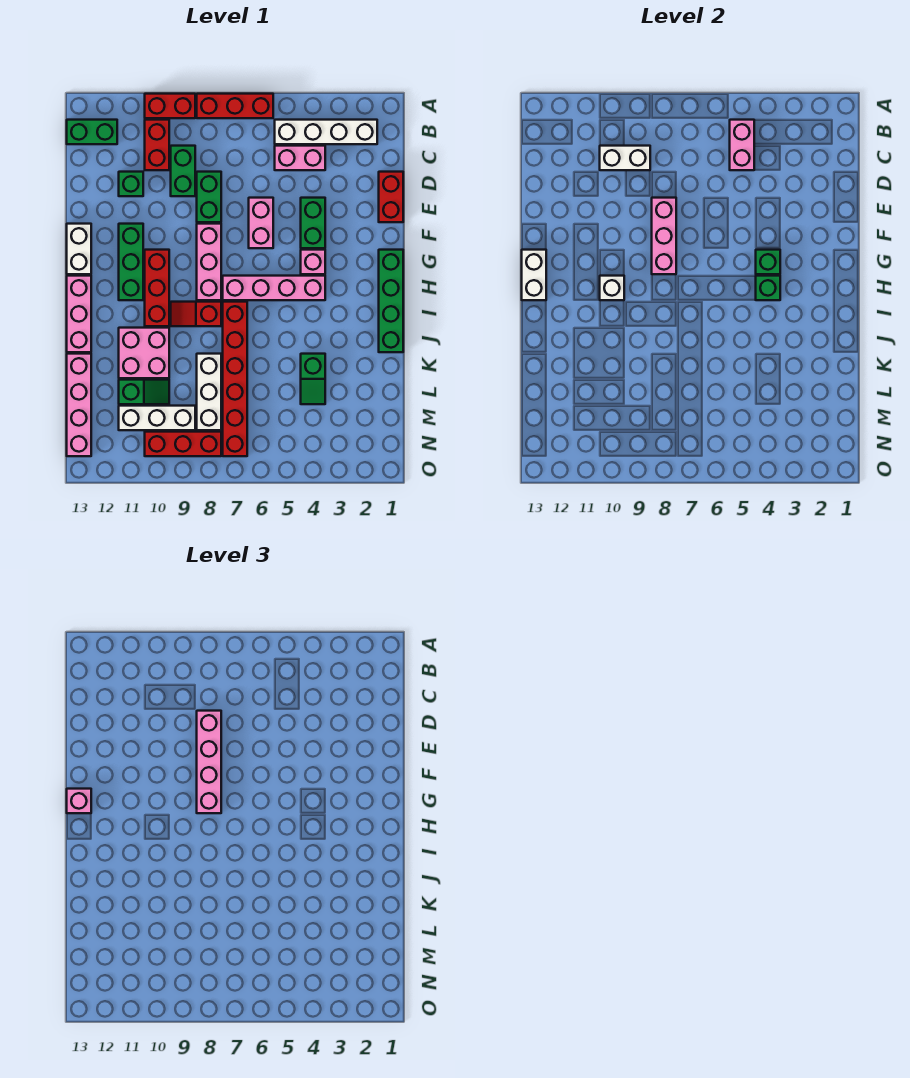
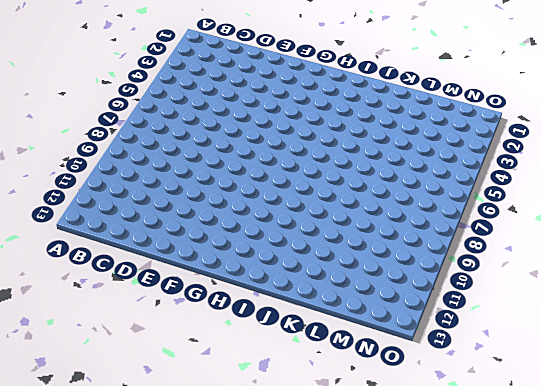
none -> red 1x3 brick [197,94,273,118]
none -> red 1x2 brick [145,94,195,118]
none -> white 1x4 brick [275,120,377,144]
none -> red 1x2 brick [145,120,169,170]

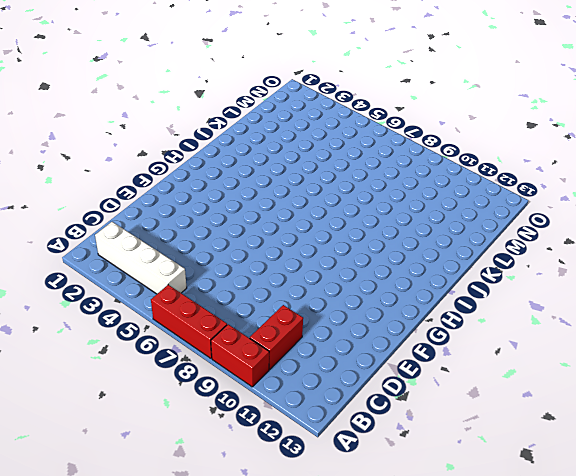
none -> green 1x2 brick [67,120,117,144]
none -> pink 1x2 brick [275,146,325,170]
none -> green 1x2 brick [171,146,195,196]
none -> red 1x2 brick [379,172,403,222]

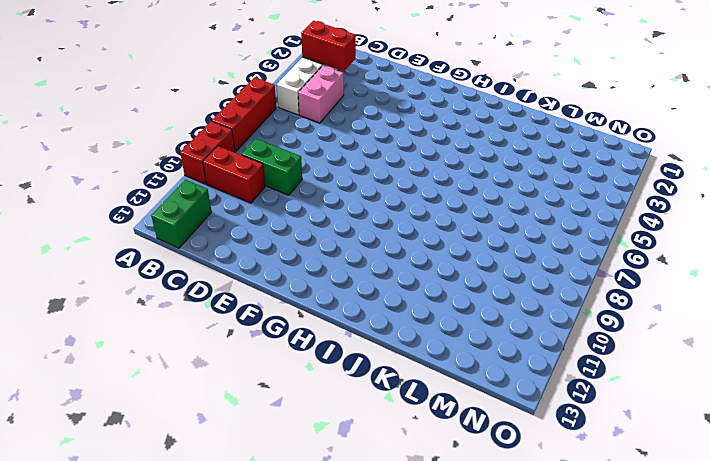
red 1x2 brick [301,21,356,71] -> red 1x2 brick moved to [379,172,403,222]
none -> green 1x2 brick [197,172,221,222]
none -> green 1x1 brick [119,172,143,196]
none -> green 1x2 brick [301,198,325,248]
none -> pink 1x2 brick [249,198,273,248]

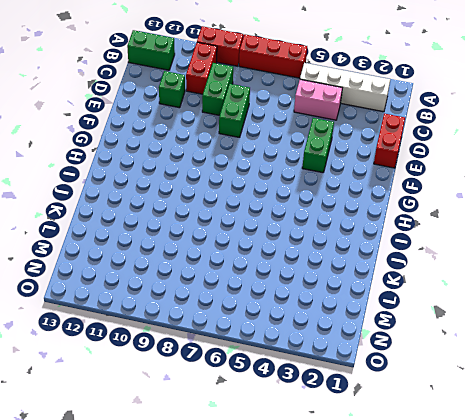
none -> pink 1x2 brick [249,198,273,248]
none -> pink 1x3 brick [197,224,221,300]
none -> green 1x3 brick [119,224,143,300]
none -> white 1x2 brick [67,224,91,274]

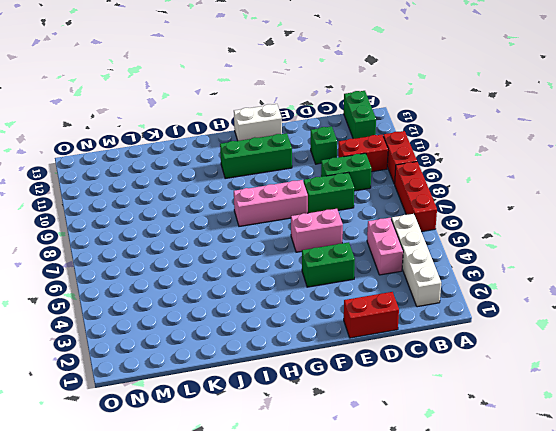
none -> green 1x4 brick [379,250,403,352]
none -> pink 1x1 brick [301,250,325,274]
none -> red 1x3 brick [145,250,169,326]
none -> pink 1x4 brick [223,276,325,300]

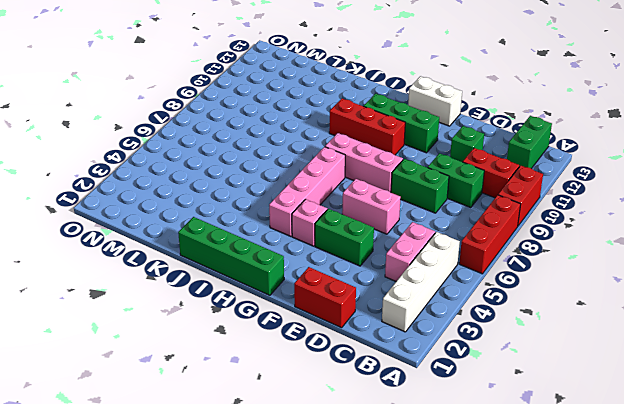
none -> pink 1x3 brick [67,276,91,352]
none -> red 1x6 brick [223,302,247,456]
none -> red 1x2 slope [171,302,221,326]
none -> pink 2x2 brick [119,328,169,378]

